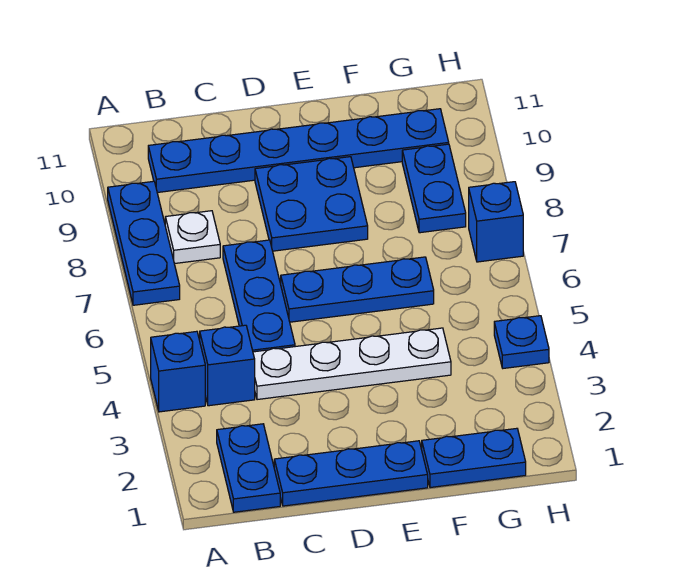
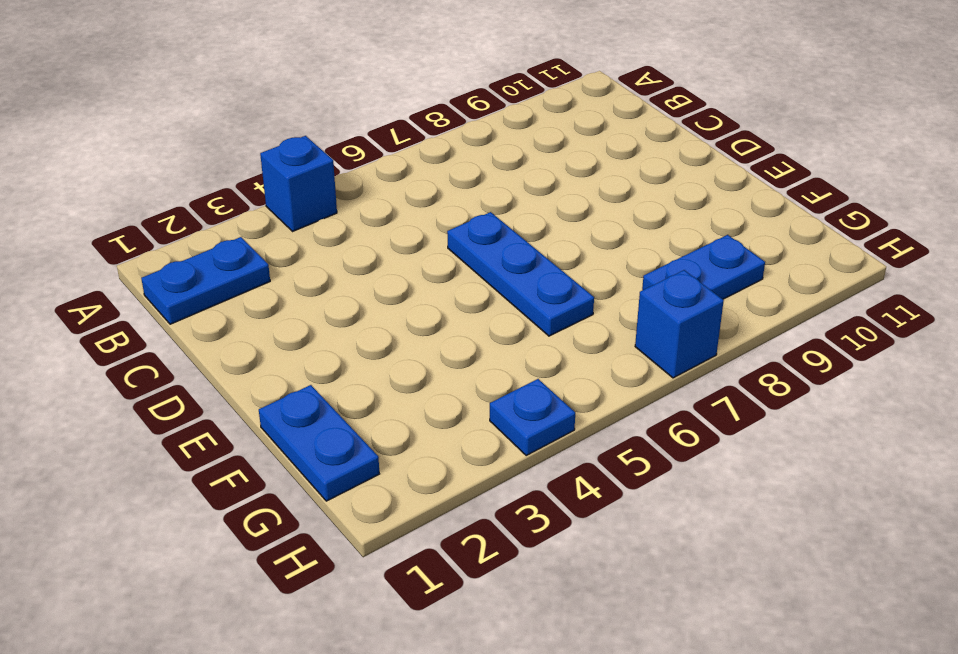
none -> blue 1x3 plate [108,181,180,305]
none -> blue 1x1 brick [200,325,255,406]
none -> white 1x1 plate [165,211,220,264]

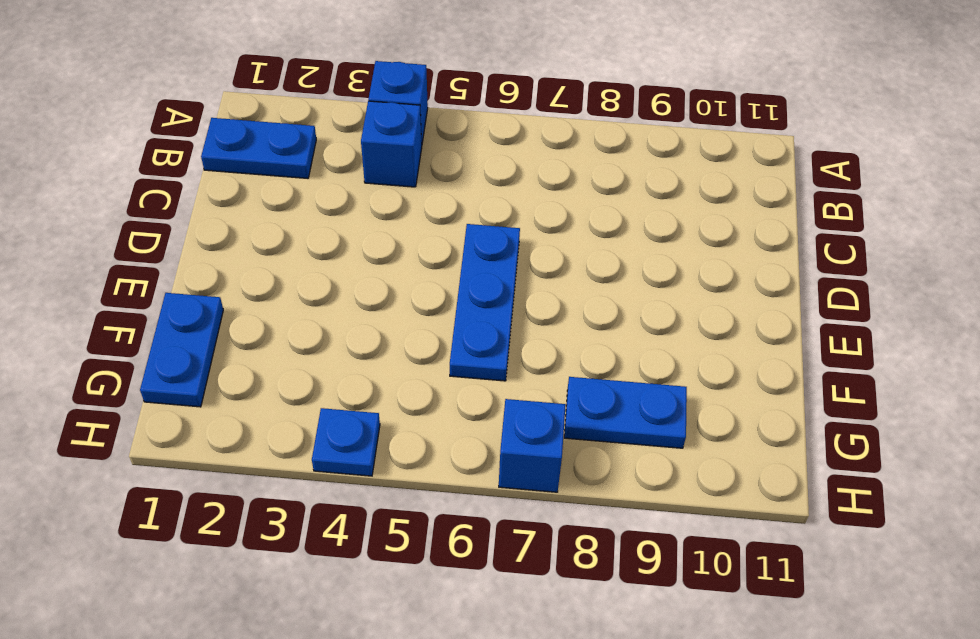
none -> blue 1x3 plate [108,181,180,305]
none -> white 1x1 plate [165,211,220,264]
none -> blue 1x6 plate [148,109,449,193]

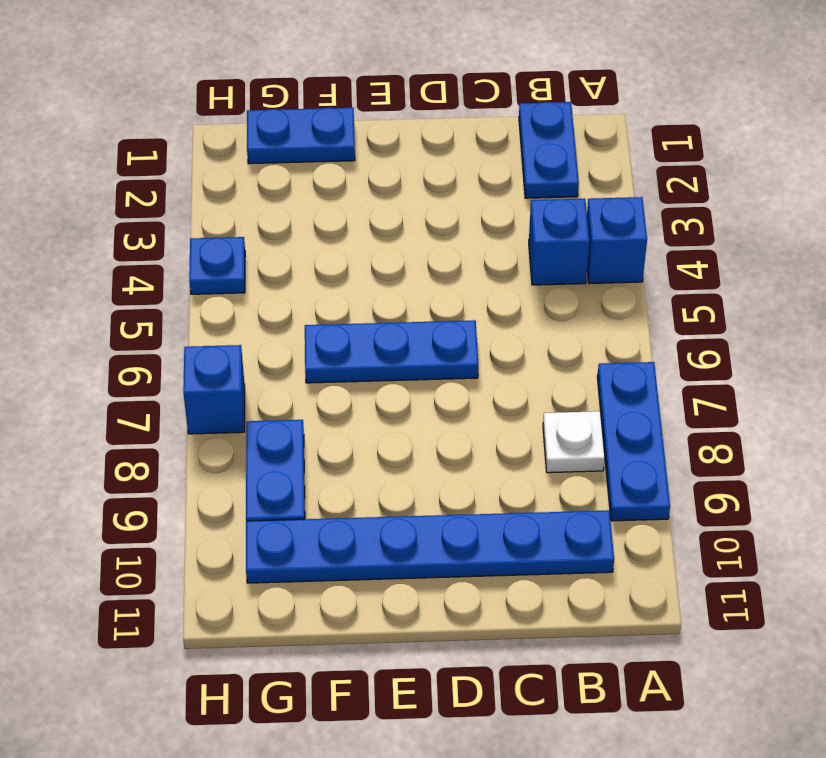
none -> blue 1x3 plate [274,441,428,506]
none -> white 1x4 plate [253,328,451,400]
none -> blue 1x3 plate [223,240,295,352]

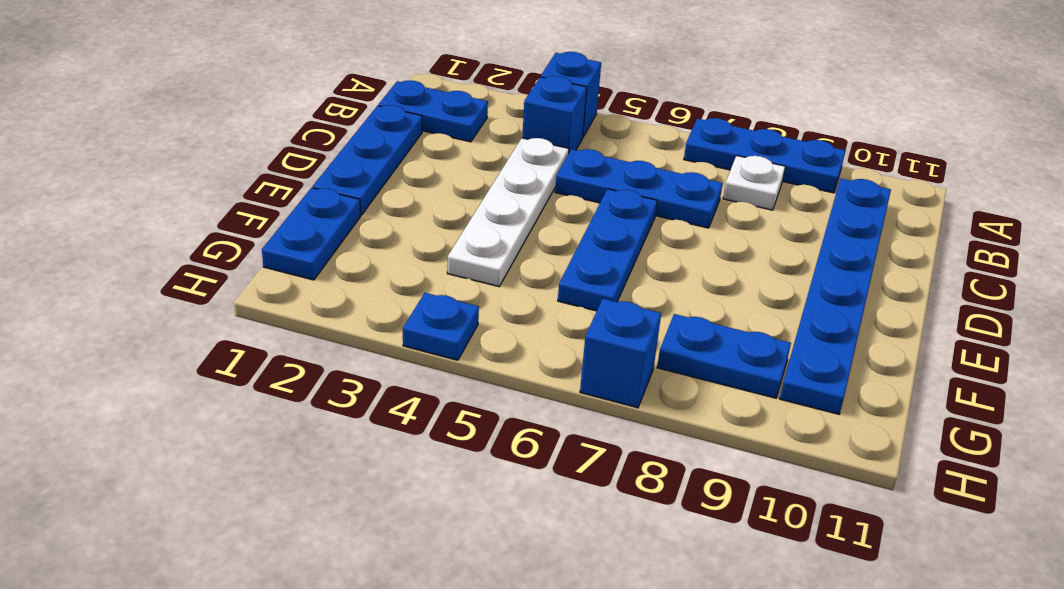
none -> blue 2x2 plate [255,157,368,251]

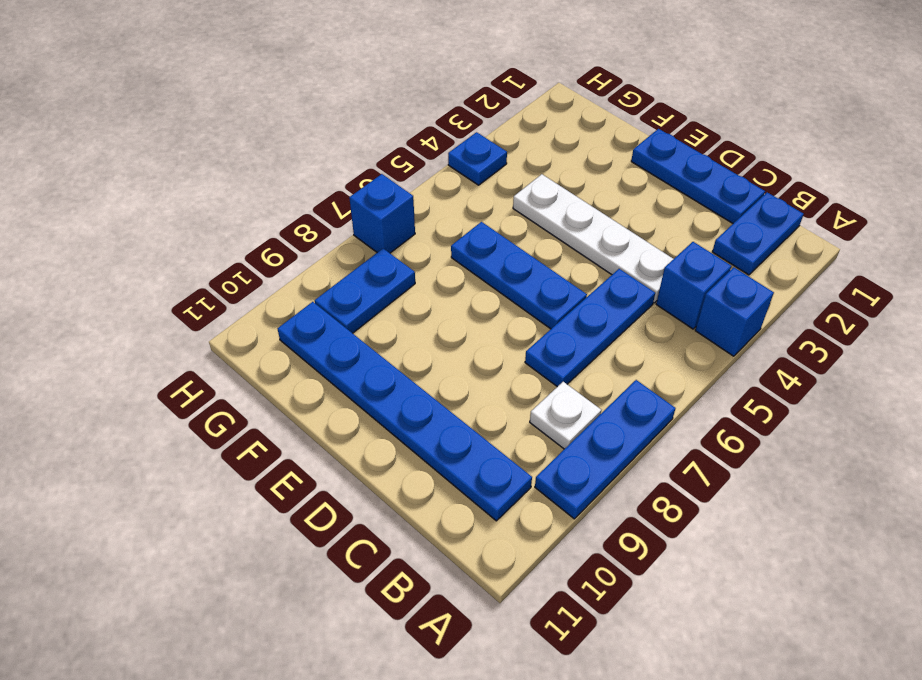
none -> blue 2x2 plate [255,157,368,251]
none -> blue 1x2 plate [422,428,526,488]

